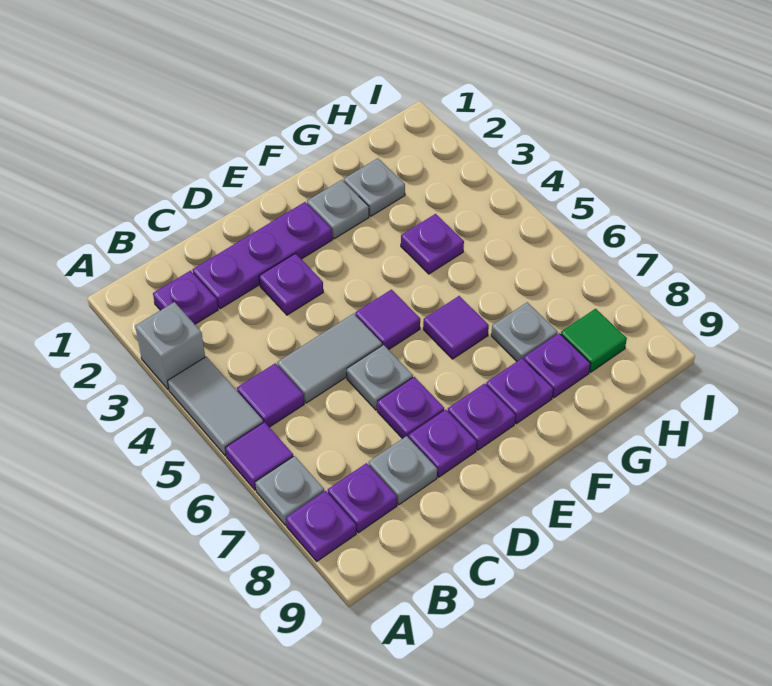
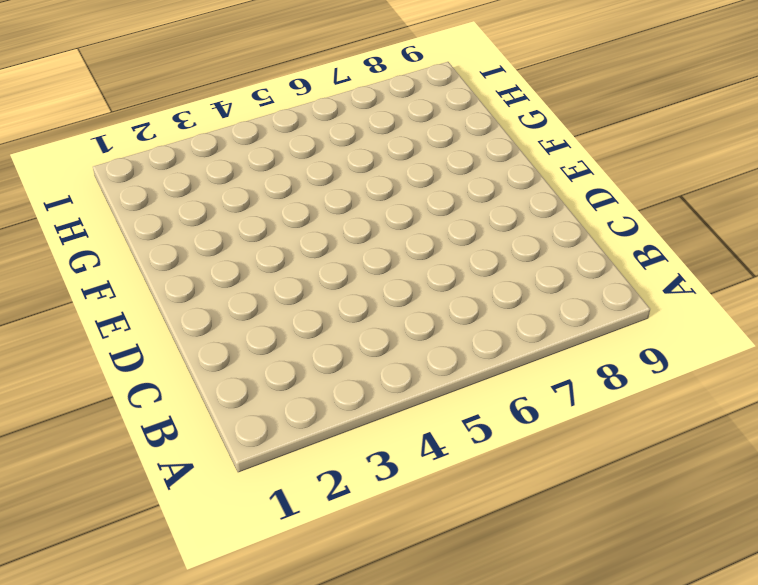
none -> grey 1x1 brick [135,302,205,389]
none -> grey 1x2 tile [168,357,263,456]
none -> purple 1x1 tile [225,422,293,490]

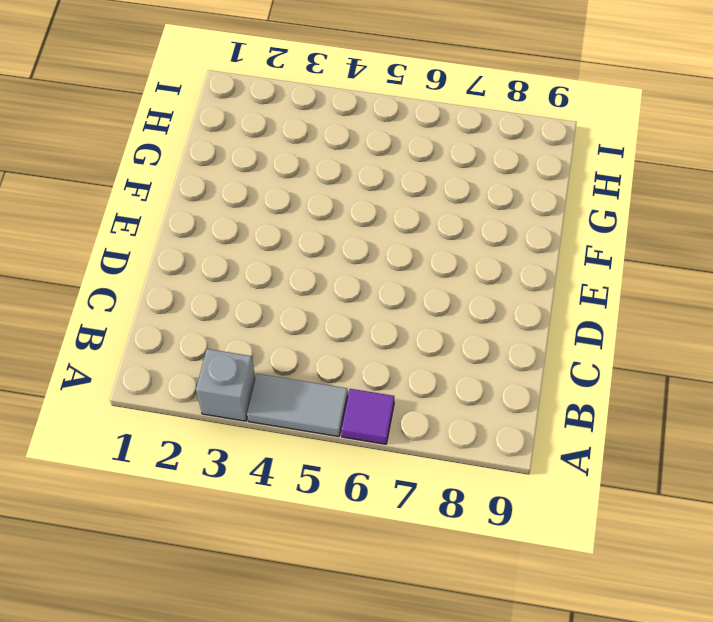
none -> grey 1x1 plate [255,456,324,525]
none -> purple 1x1 plate [286,491,356,561]
none -> purple 1x1 plate [153,271,218,324]

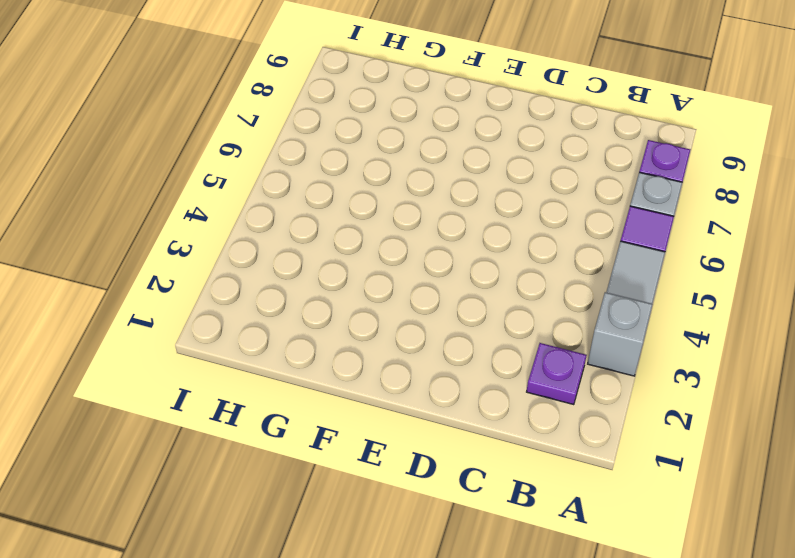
none -> purple 1x1 tile [237,363,304,427]
none -> purple 1x1 plate [328,463,397,533]
none -> purple 1x3 plate [193,202,332,309]

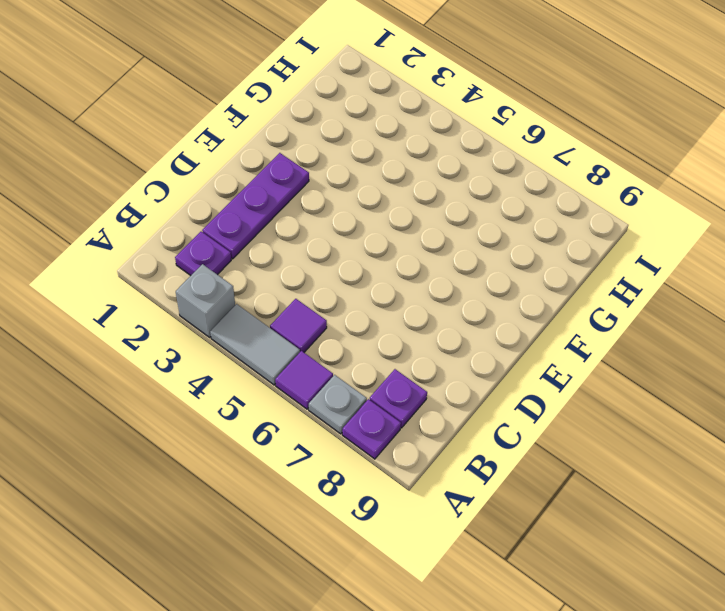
none -> grey 1x2 tile [277,314,382,403]
none -> grey 1x1 plate [369,436,437,505]
none -> purple 1x1 plate [259,254,323,315]

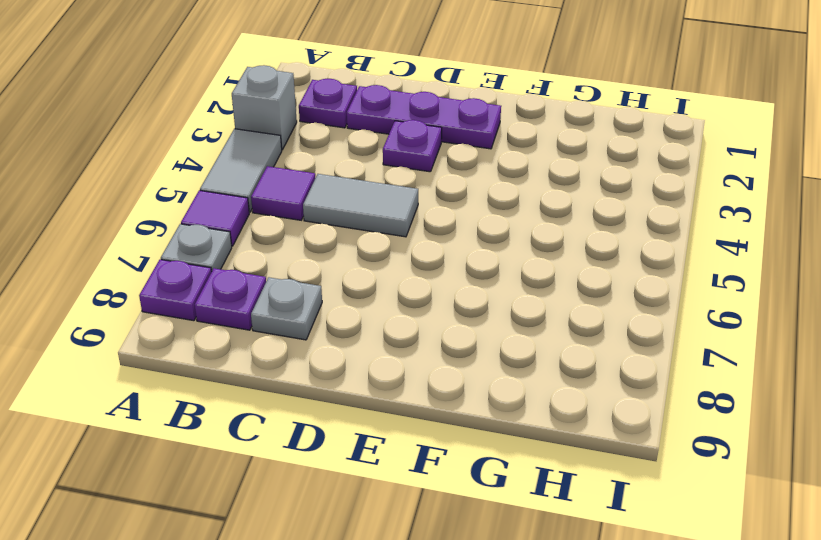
none -> grey 1x1 plate [347,345,413,410]
none -> purple 1x1 plate [377,377,444,439]
none -> purple 1x1 plate [409,410,477,477]

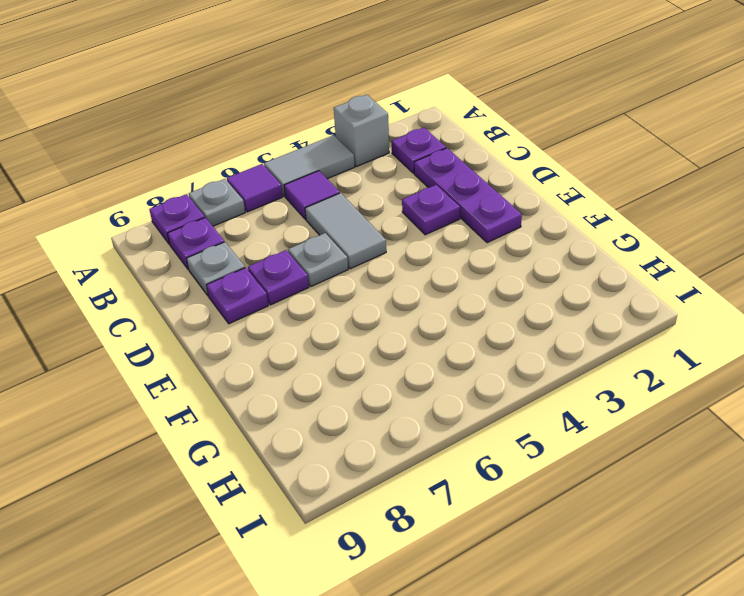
none -> purple 1x1 tile [355,290,420,350]
none -> purple 1x1 plate [448,384,515,450]
none -> grey 1x1 plate [307,180,369,239]

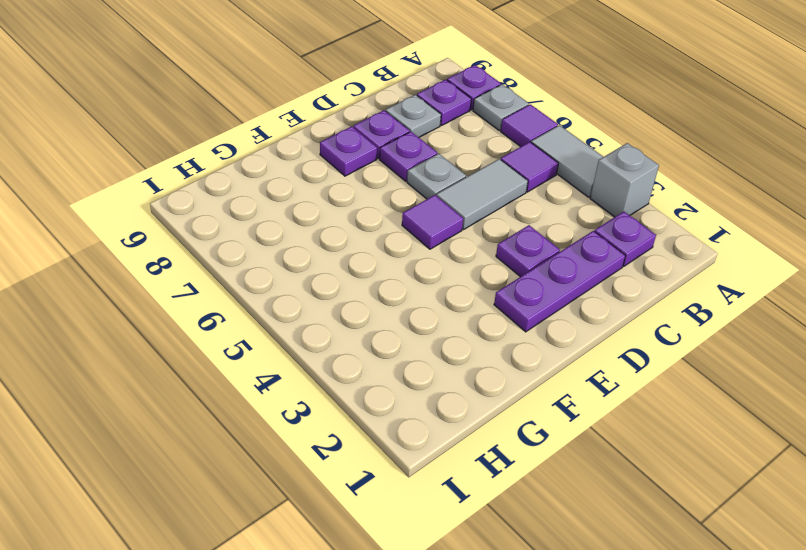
none -> grey 1x1 plate [307,180,369,239]
none -> purple 1x1 tile [423,296,489,359]
none -> purple 1x1 plate [486,358,553,424]

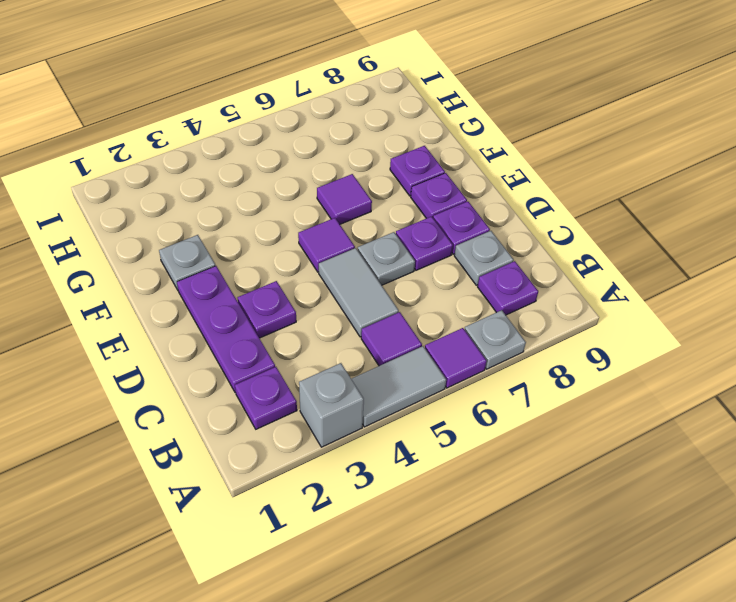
none -> purple 1x1 plate [286,491,356,561]
none -> grey 1x1 plate [344,158,405,216]
none -> purple 1x1 plate [401,214,464,274]

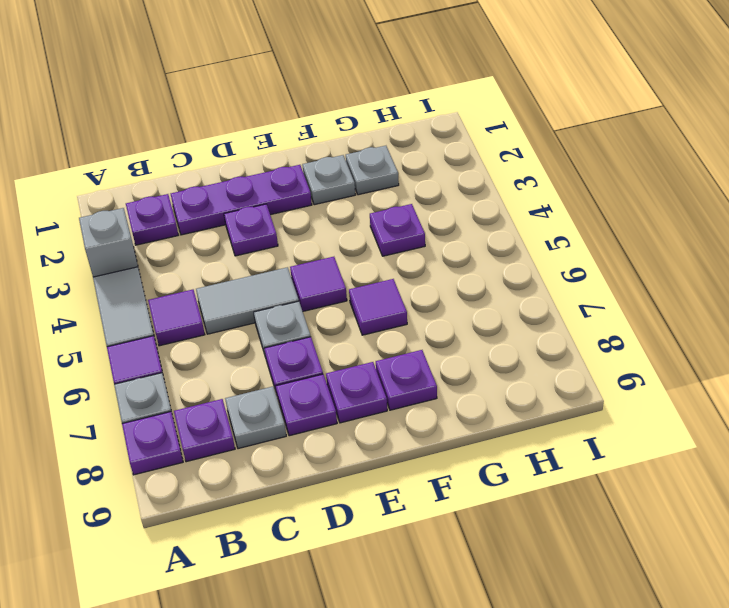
none -> grey 1x1 plate [491,302,558,361]
none -> purple 1x1 plate [524,333,590,398]
none -> green 1x1 tile [561,309,627,372]

